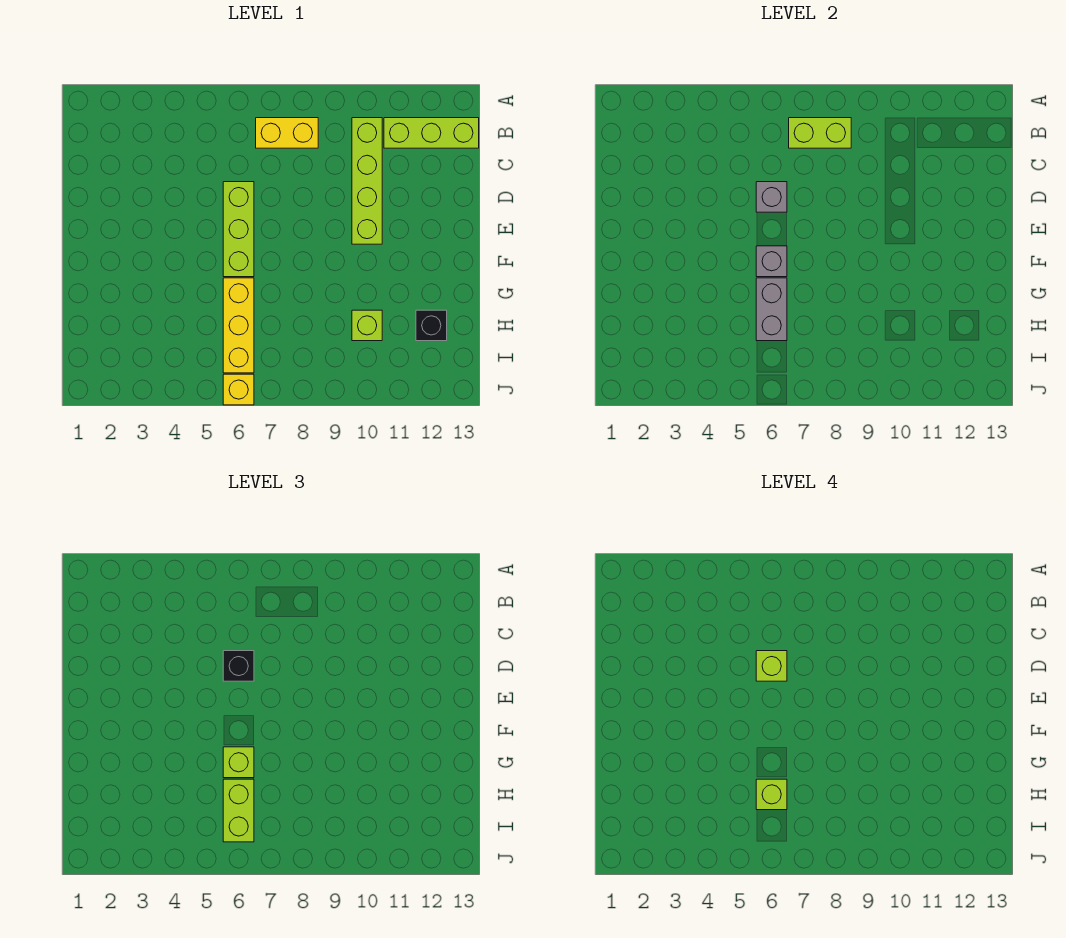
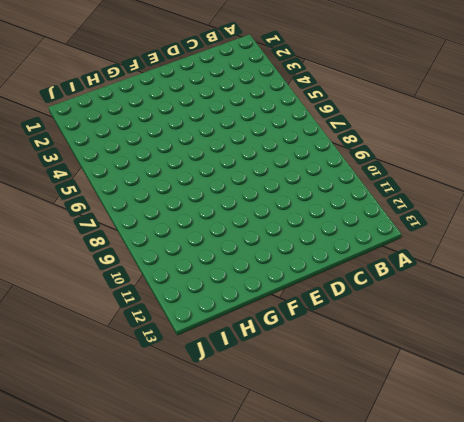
none -> yellow 1x2 brick [256,118,318,148]
none -> lime 1x4 brick [352,118,382,244]
none -> lime 1x3 brick [384,118,479,148]

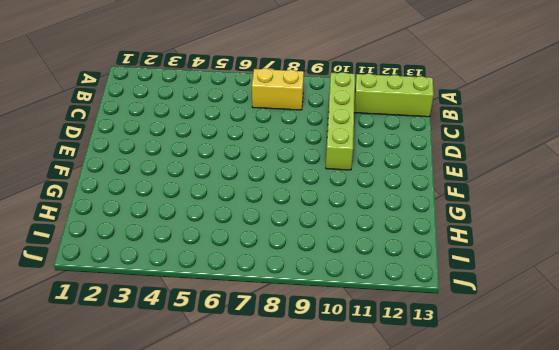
none -> lime 1x3 brick [223,182,254,277]
none -> yellow 1x3 brick [223,278,254,373]
none -> lime 1x1 brick [352,310,382,341]

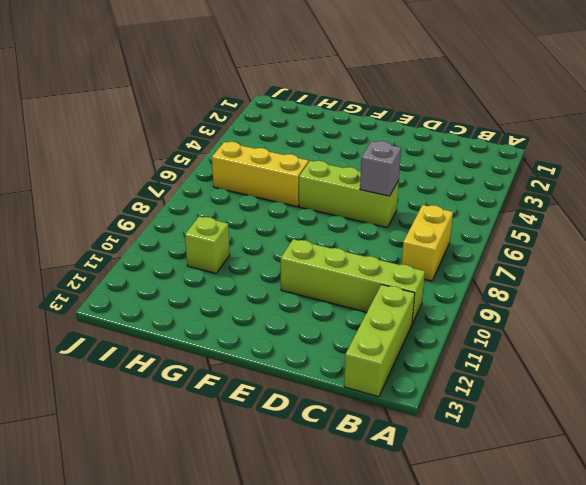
none -> black 1x1 brick [416,310,447,341]
none -> yellow 1x1 brick [223,374,254,405]
none -> lime 1x2 brick [789,118,851,148]

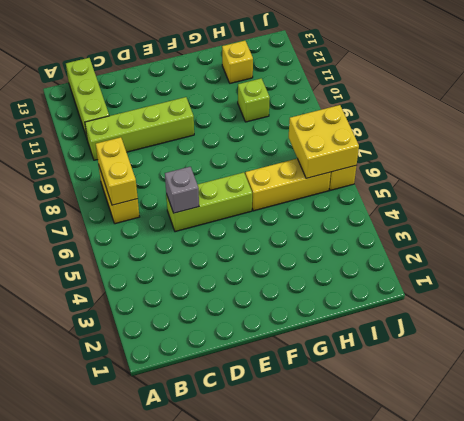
yellow 1x2 brick [96,137,138,205] -> lime 1x2 brick [789,118,851,148]
yellow 1x1 brick [222,41,253,83] -> black 1x1 brick [416,310,447,341]
yellow 2x2 brick [289,105,359,178] -> none
none -> grey 1x1 brick [756,246,787,277]
none -> grey 1x2 brick [756,278,787,341]
none -> black 1x1 brick [223,651,254,681]

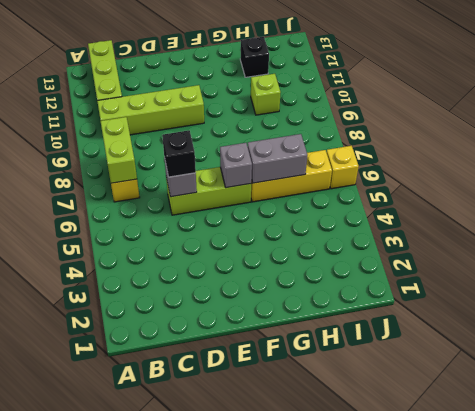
none -> lime 1x1 brick [223,747,254,778]
none -> lime 1x2 brick [223,779,254,842]
none -> lime 1x1 brick [756,651,787,681]

